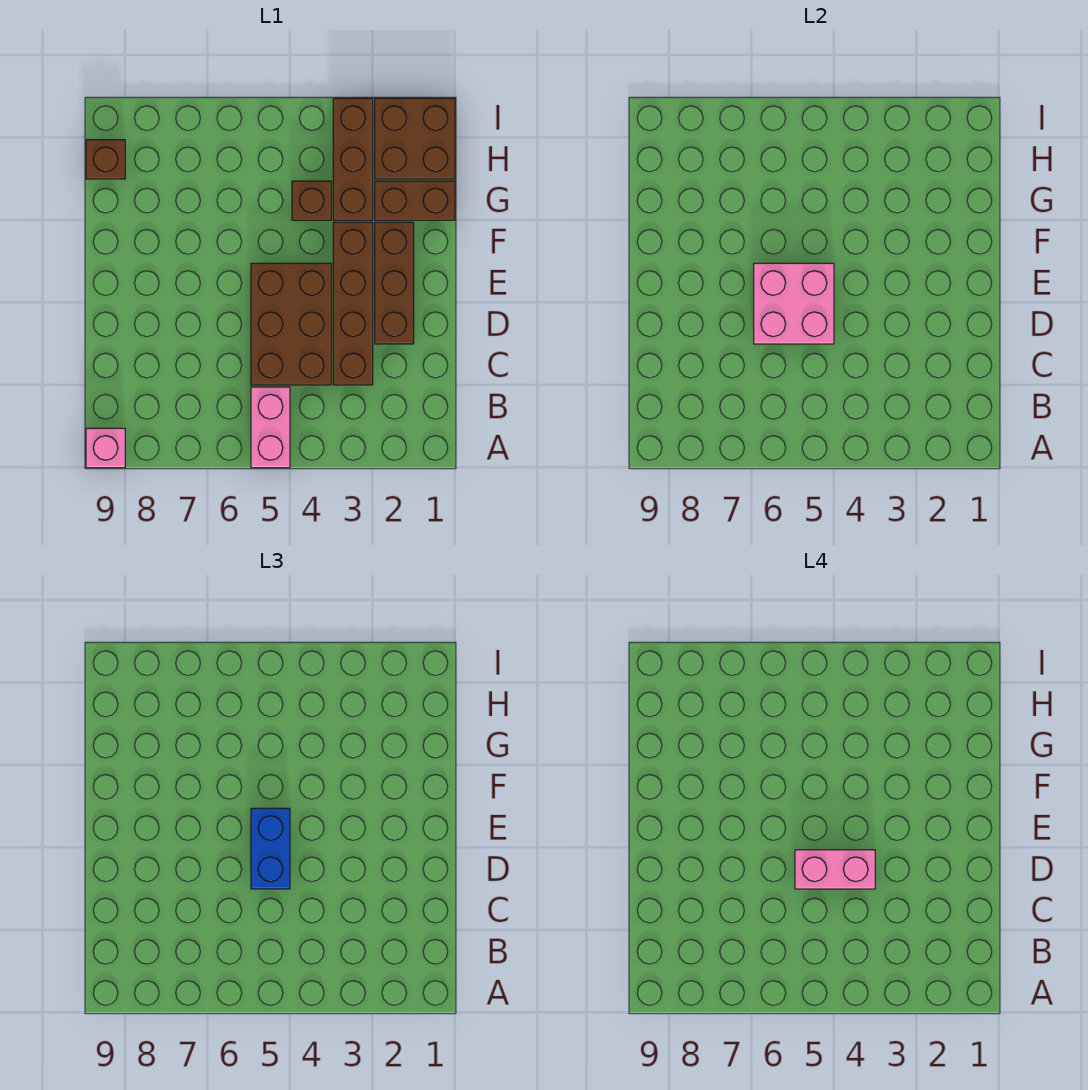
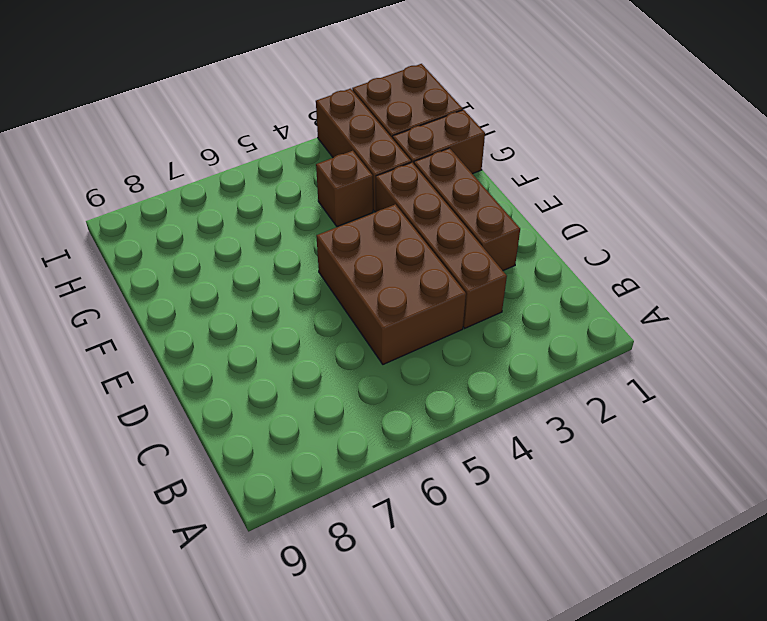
none -> pink 1x2 brick [251,387,290,468]
none -> pink 1x1 brick [86,428,125,468]
none -> brown 1x1 brick [86,140,125,179]

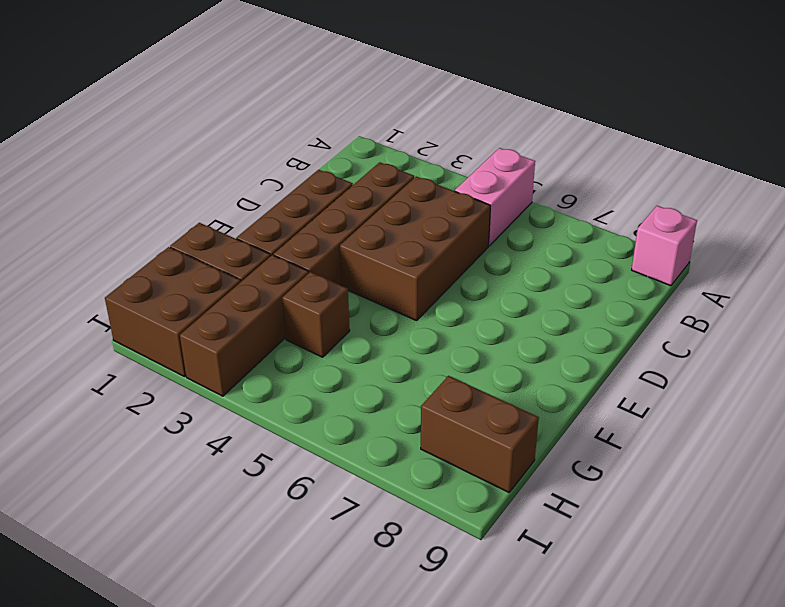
brown 1x2 brick [421,376,539,492] -> brown 1x1 brick [86,140,125,179]
none -> pink 2x2 brick [754,263,834,344]
none -> blue 1x2 brick [251,808,290,889]
none -> pink 1x2 brick [795,850,875,889]

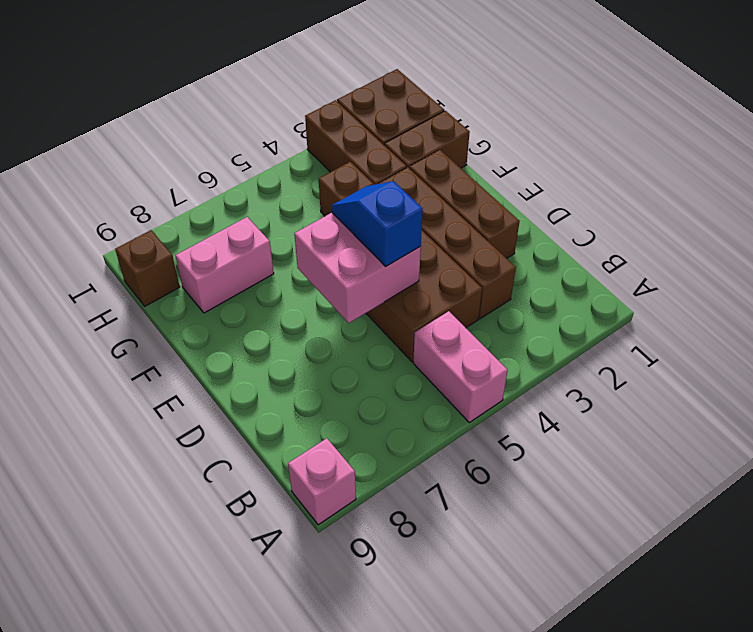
blue 1x2 slope [331,181,423,266] -> blue 1x2 brick [251,808,290,889]
pink 1x2 brick [175,217,274,313] -> pink 1x2 brick moved to [795,850,875,889]

